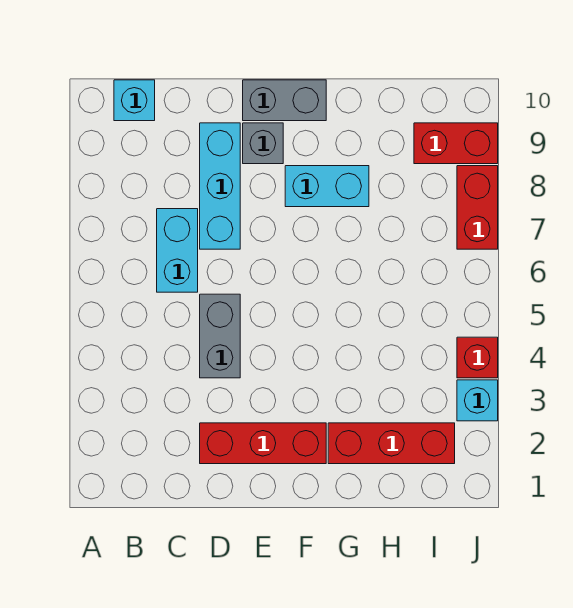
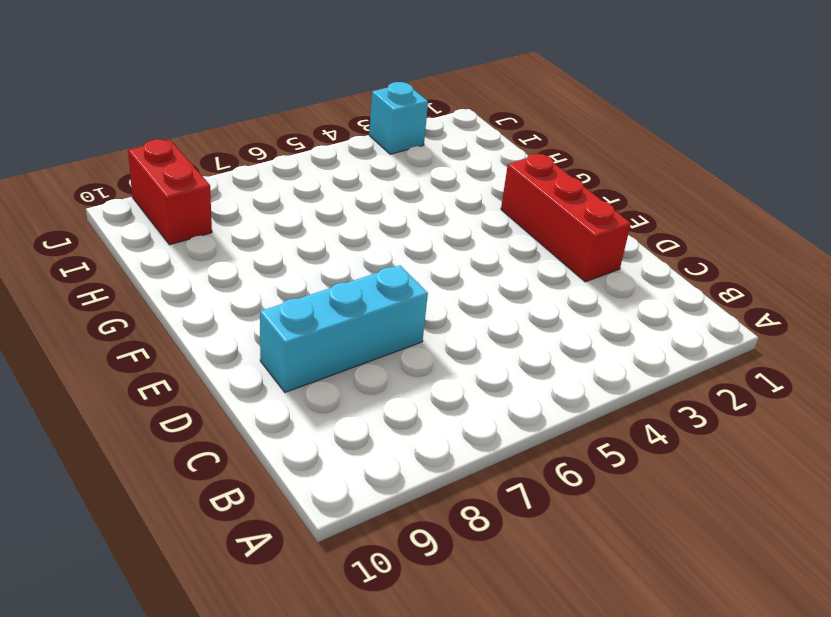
none -> cyan 1x1 brick [114,80,155,121]
none -> cyan 1x2 brick [157,209,198,292]
none -> grey 1x2 brick [200,294,240,378]

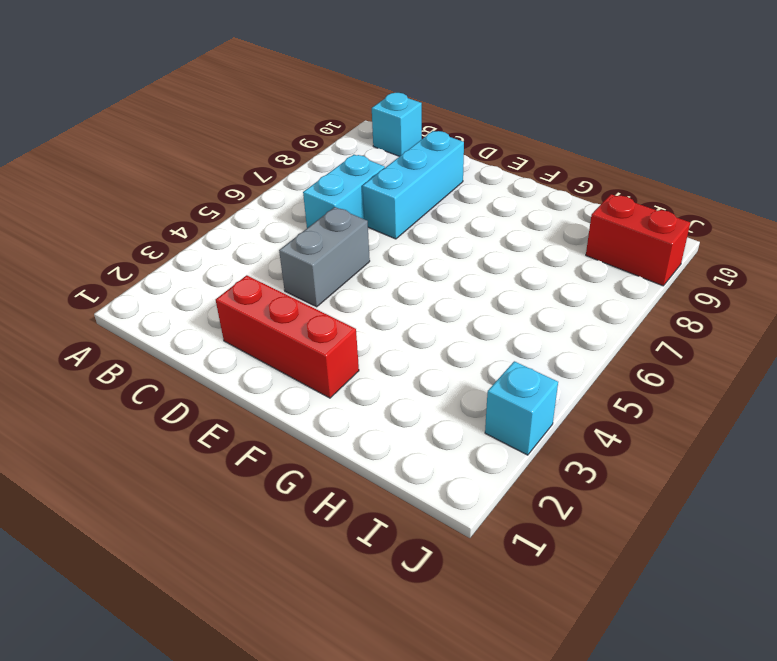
none -> grey 1x1 brick [243,123,283,164]
none -> grey 1x2 brick [243,80,326,121]
none -> cyan 1x2 brick [285,166,369,207]

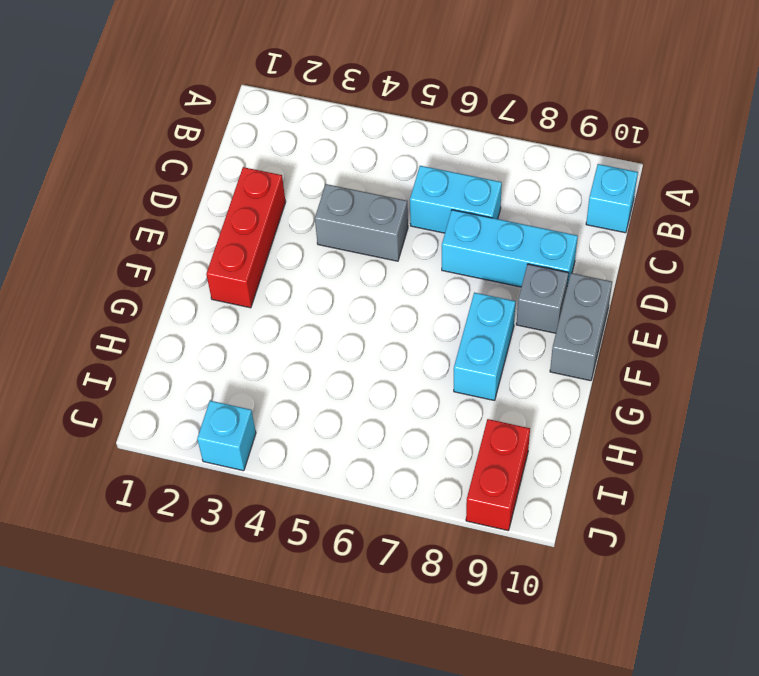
none -> red 1x3 brick [328,423,455,464]
none -> red 1x1 brick [457,337,498,378]
none -> red 1x2 brick [457,166,498,249]

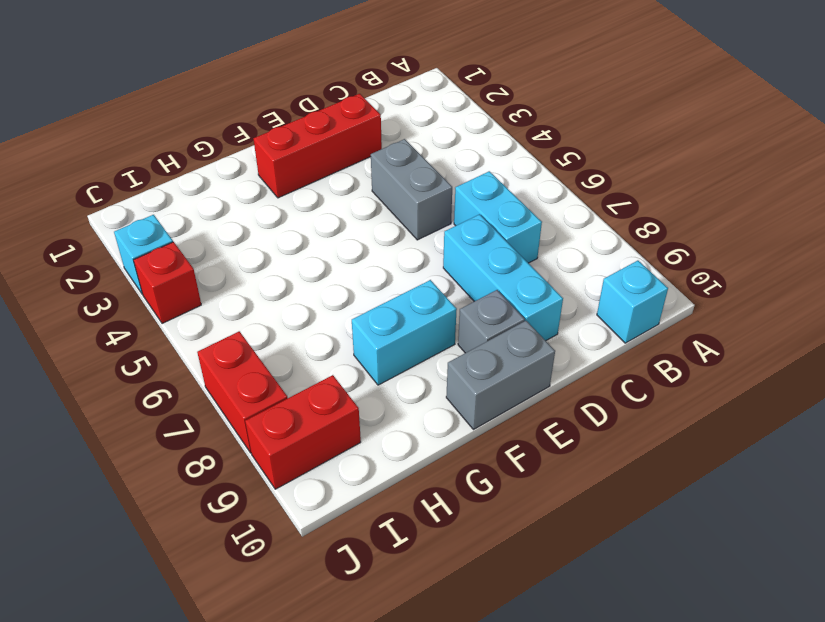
none -> red 1x3 brick [328,423,455,464]

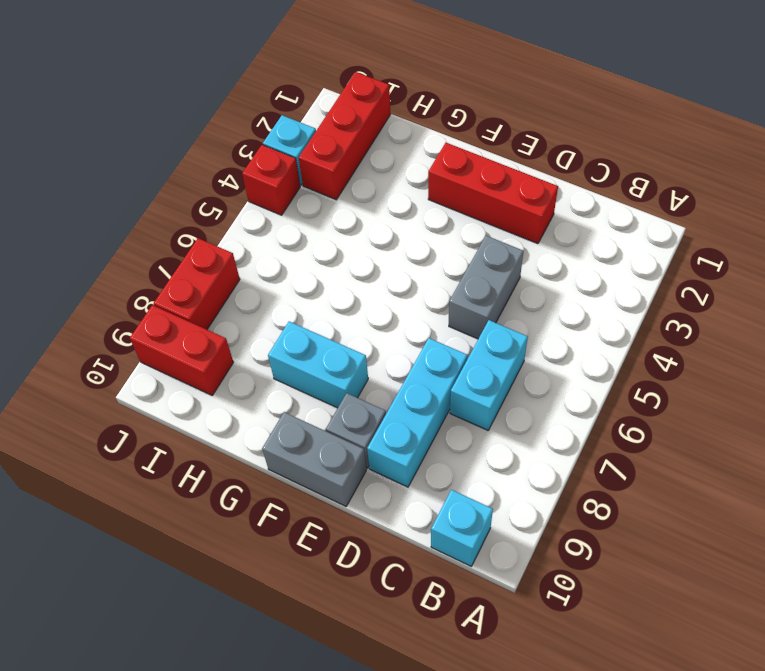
red 1x3 brick [299,72,390,200] -> red 1x3 brick turned to [328,423,455,464]

